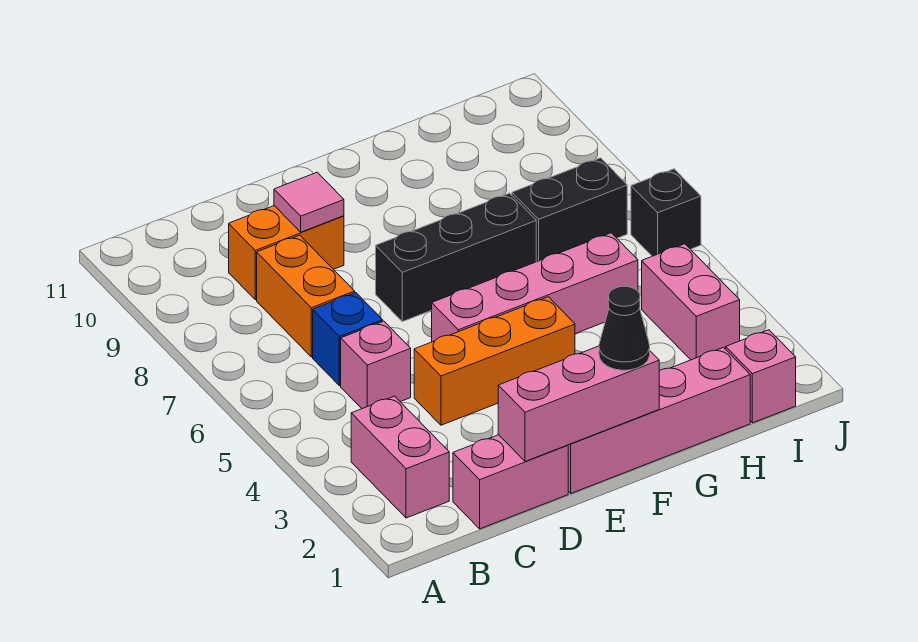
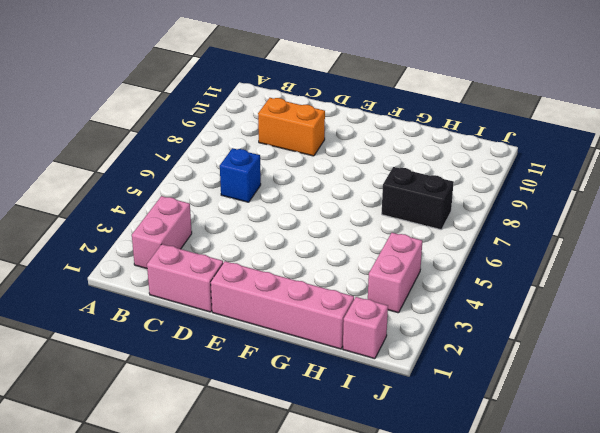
none -> pink 1x1 brick [341,321,411,409]
none -> orange 1x2 brick [257,235,355,357]
none -> orange 1x3 brick [414,297,575,425]

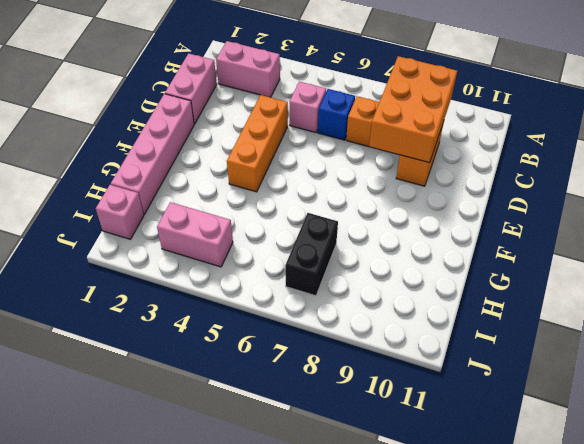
orange 2x3 brick [369,56,457,163] -> pink 1x1 tile [274,172,344,232]
none -> pink 1x4 brick [432,233,638,342]
none -> black 1x3 brick [376,193,536,322]
none -> black 1x1 brick [631,169,701,256]

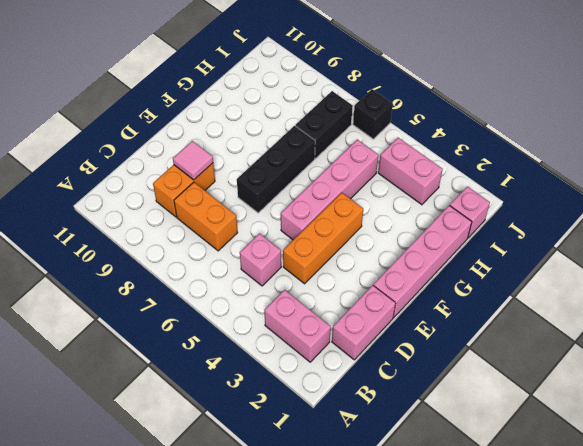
none -> blue 1x1 brick [313,293,383,386]
none -> pink 1x3 brick [498,346,659,461]
none -> black 1x1 cone [599,286,650,370]

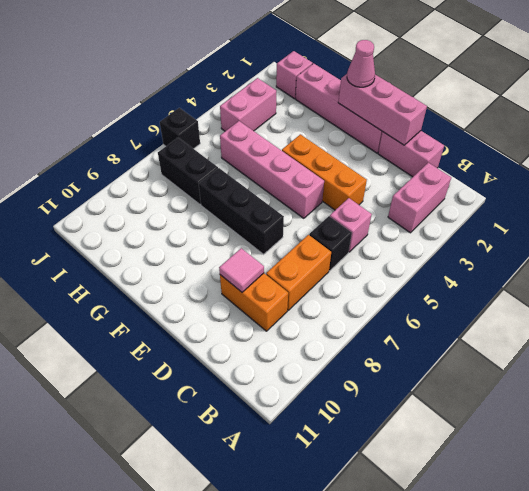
black 1x1 brick [309,216,352,271] -> blue 1x1 brick [313,293,383,386]
pink 1x1 cone [347,40,375,87] -> black 1x1 cone [599,286,650,370]

